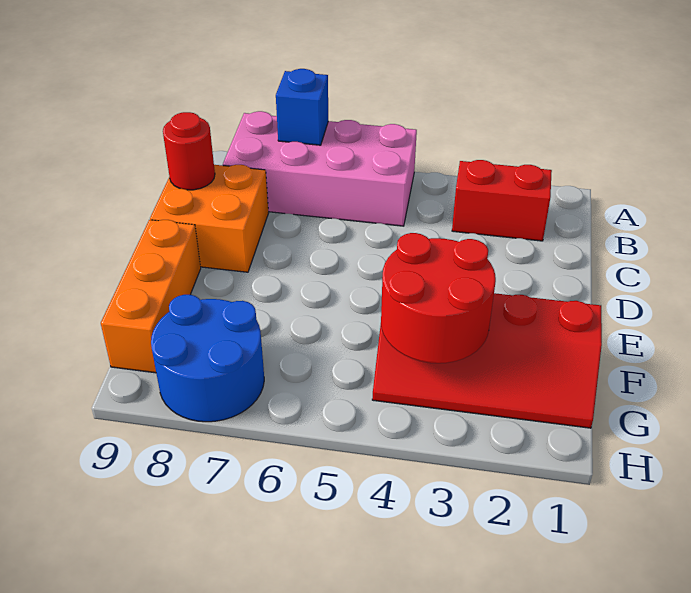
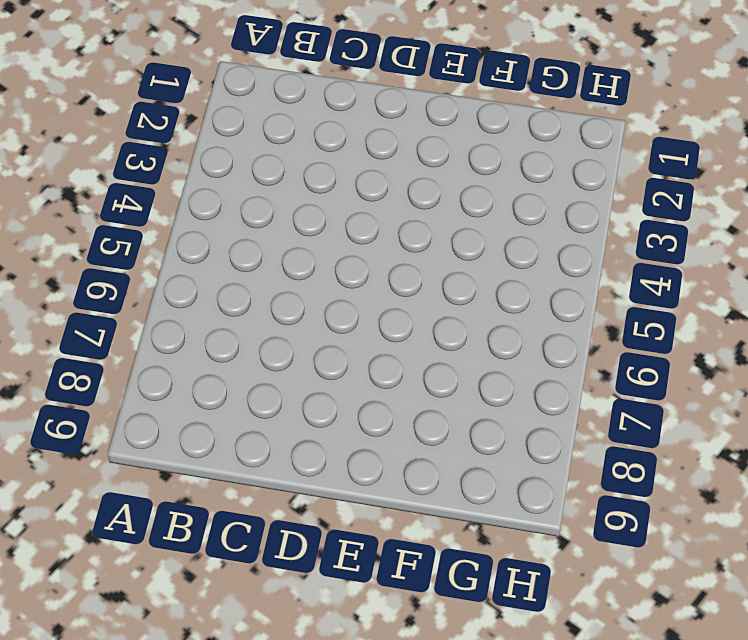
none -> pink 2x4 brick [223,111,417,226]
none -> red 1x2 brick [452,160,552,241]

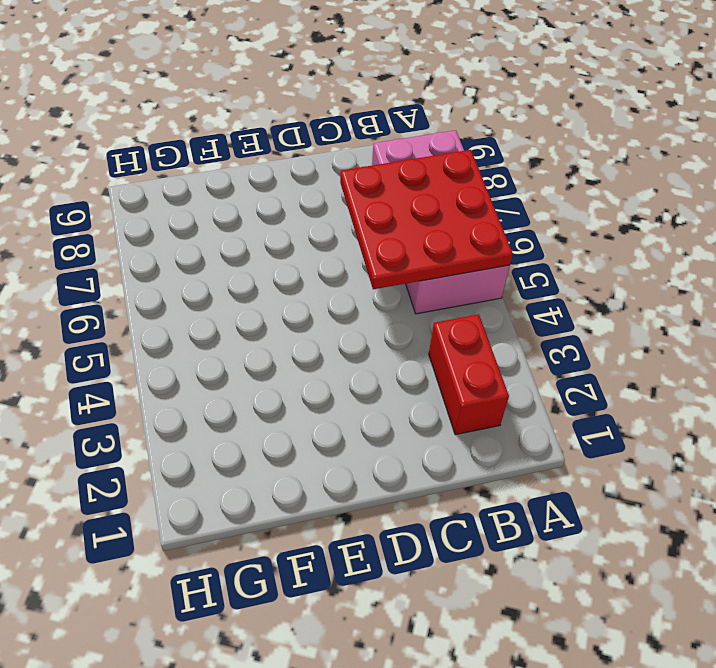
red 3x3 plate [340,150,513,289] -> blue 1x1 brick [276,69,328,145]
none -> orange 2x2 brick [150,165,268,272]
none -> orange 1x3 brick [101,220,201,373]

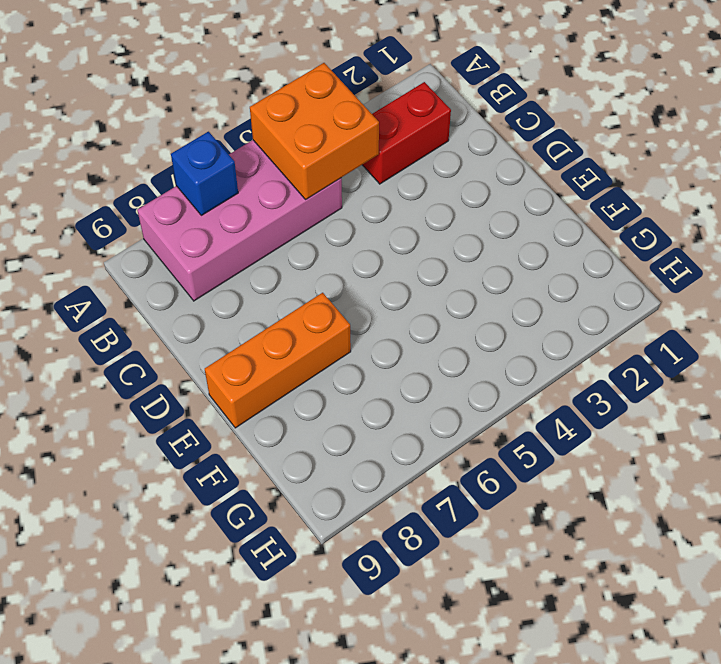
orange 2x2 brick [250,63,379,199] -> orange 2x2 brick moved to [150,165,268,272]
orange 1x3 brick [205,293,351,428] -> orange 1x3 brick turned to [101,220,201,373]
none -> red 2x4 slope [372,293,602,428]
none -> blue 2x2 round brick [151,295,264,422]

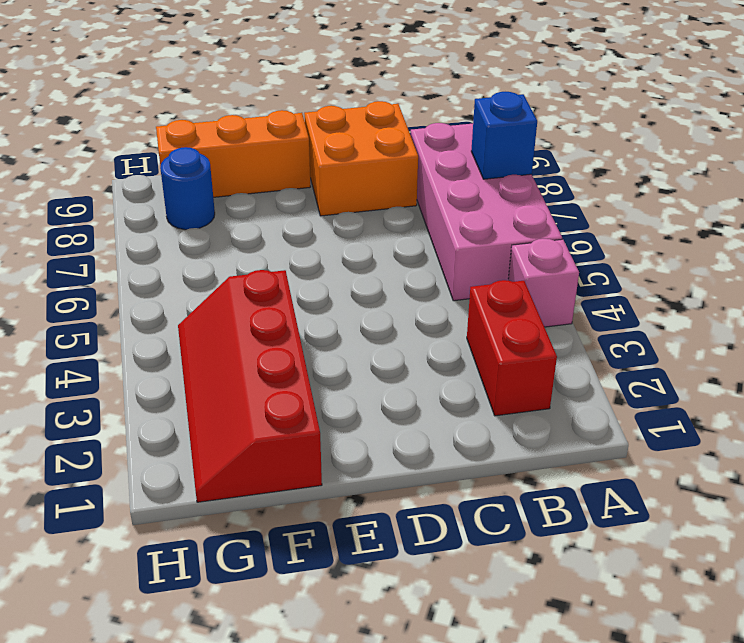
pink 1x1 brick [508,239,579,327] -> none
blue 1x1 round brick [160,147,215,230] -> blue 2x2 round brick [151,295,264,422]
none -> red 1x1 round brick [163,112,215,190]
none -> red 2x2 round brick [381,233,496,363]

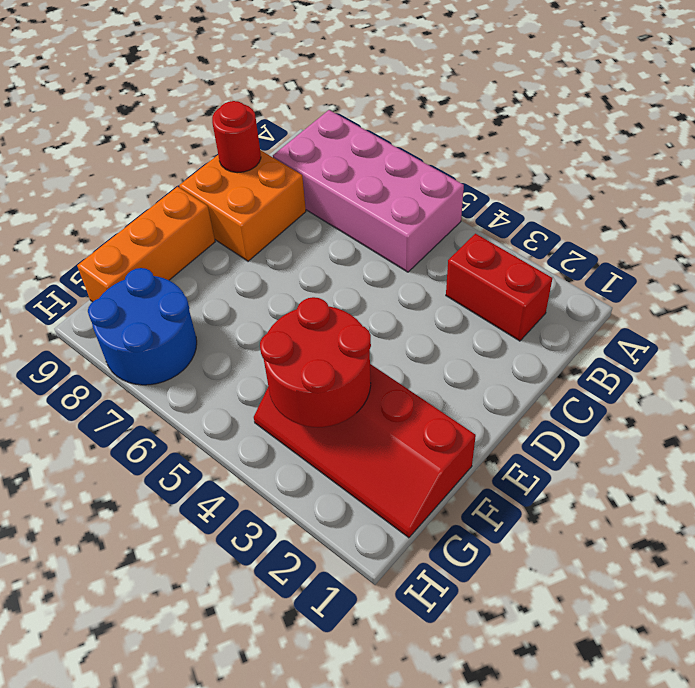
none -> blue 1x1 brick [276,69,328,145]

